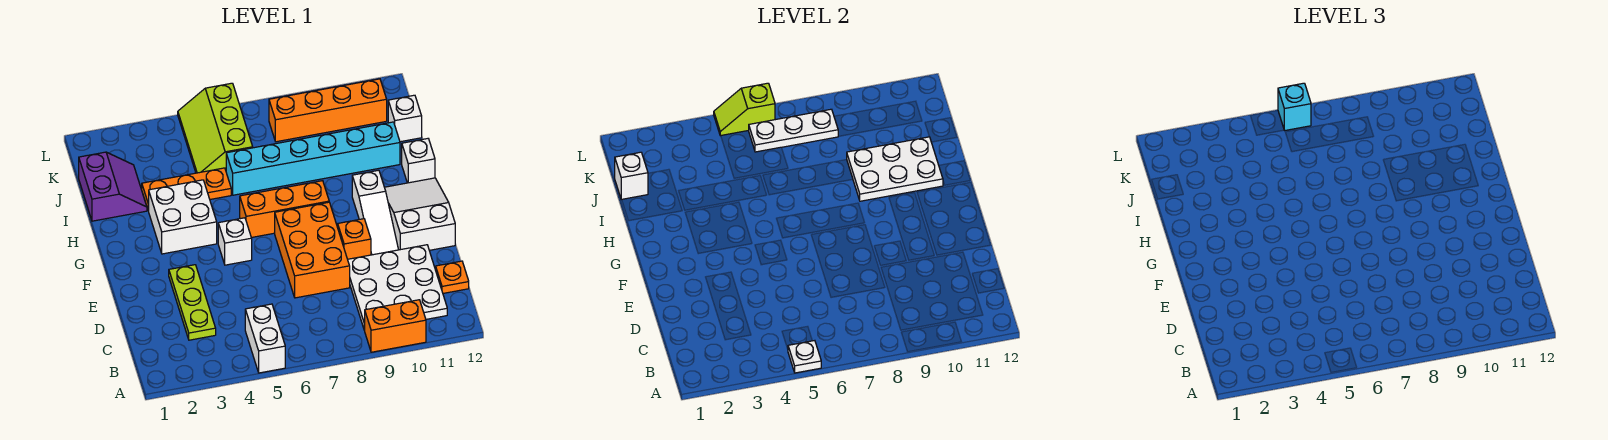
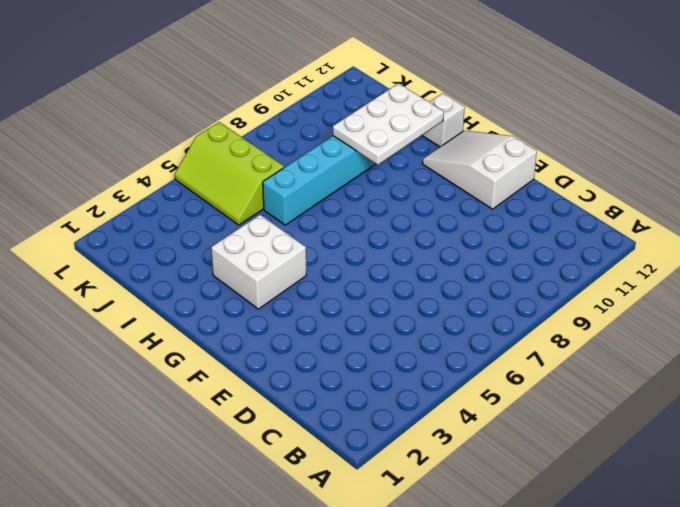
none -> white 1x2 brick [245,304,285,373]
none -> orange 1x2 brick [364,300,426,352]
none -> white 3x3 plate [348,245,447,330]

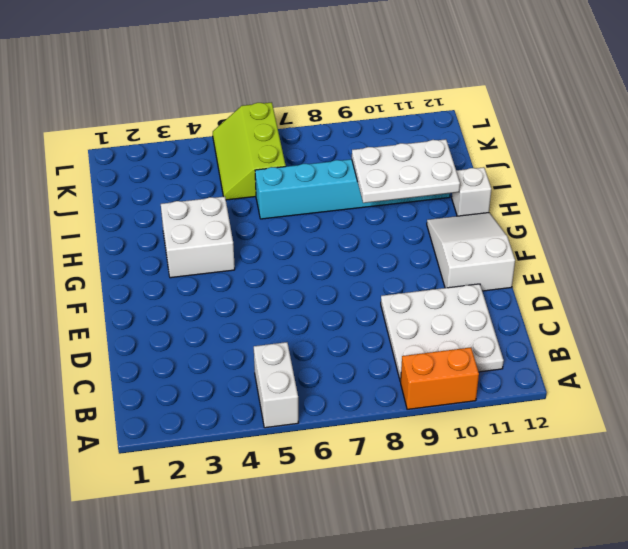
none -> lime 1x3 plate [169,265,216,340]
none -> orange 1x1 plate [436,261,469,293]
none -> orange 2x3 brick [275,202,350,298]

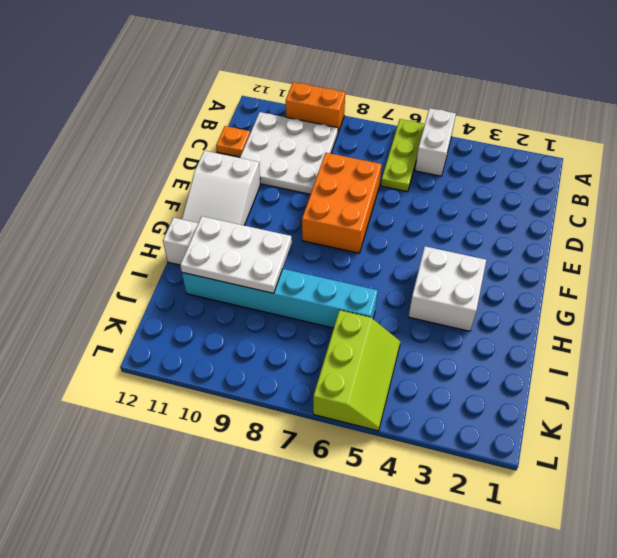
lime 1x3 plate [381,119,425,192] -> lime 1x3 plate moved to [169,265,216,340]
none -> orange 1x1 brick [338,219,371,259]
none -> white 1x3 slope [352,170,398,255]
none -> white 1x1 brick [218,218,252,265]

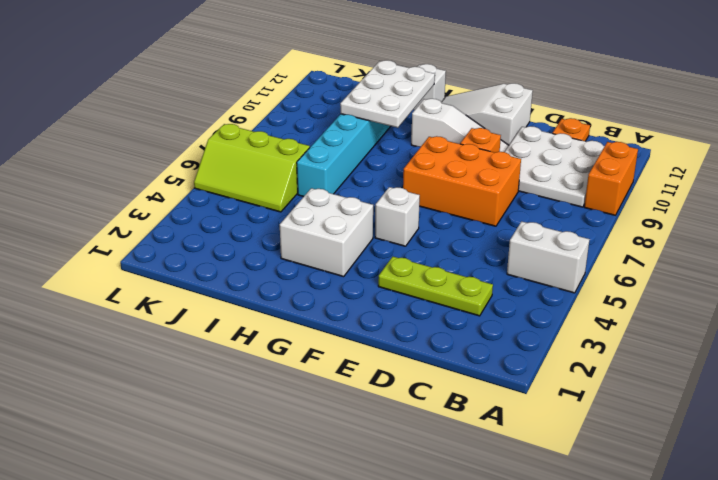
none -> orange 1x3 brick [240,181,329,238]
none -> purple 2x2 slope [79,152,147,221]
none -> orange 1x3 plate [142,168,231,211]

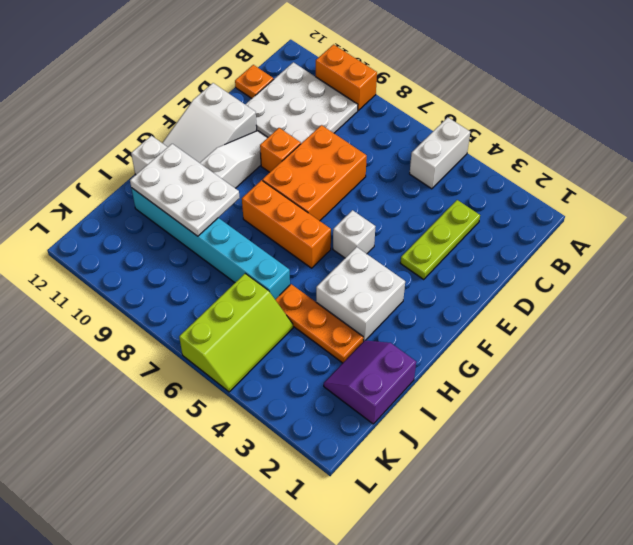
none -> white 1x1 brick [388,95,422,142]
none -> orange 1x4 brick [269,79,387,142]
none -> white 1x1 plate [788,341,821,373]

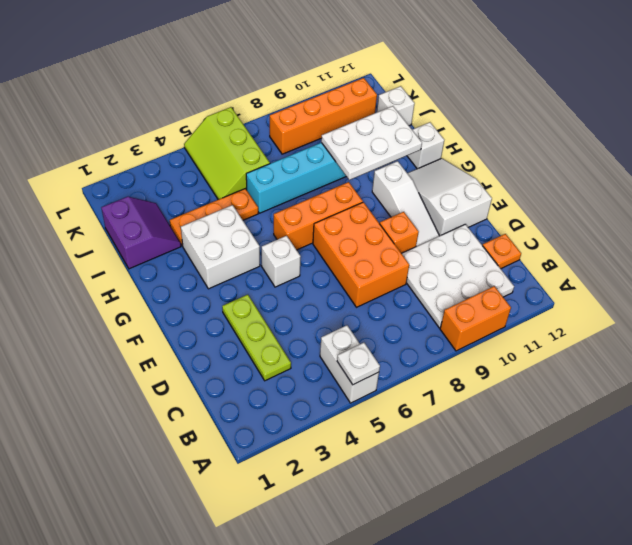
none -> white 1x1 brick [615,152,648,200]
none -> white 1x3 plate [749,109,838,152]
none -> lime 1x2 slope [714,83,775,136]

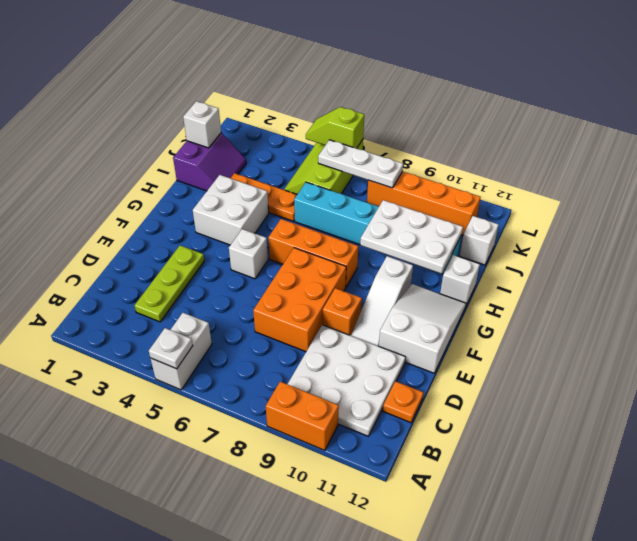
none -> cyan 1x1 brick [1278,83,1311,131]

